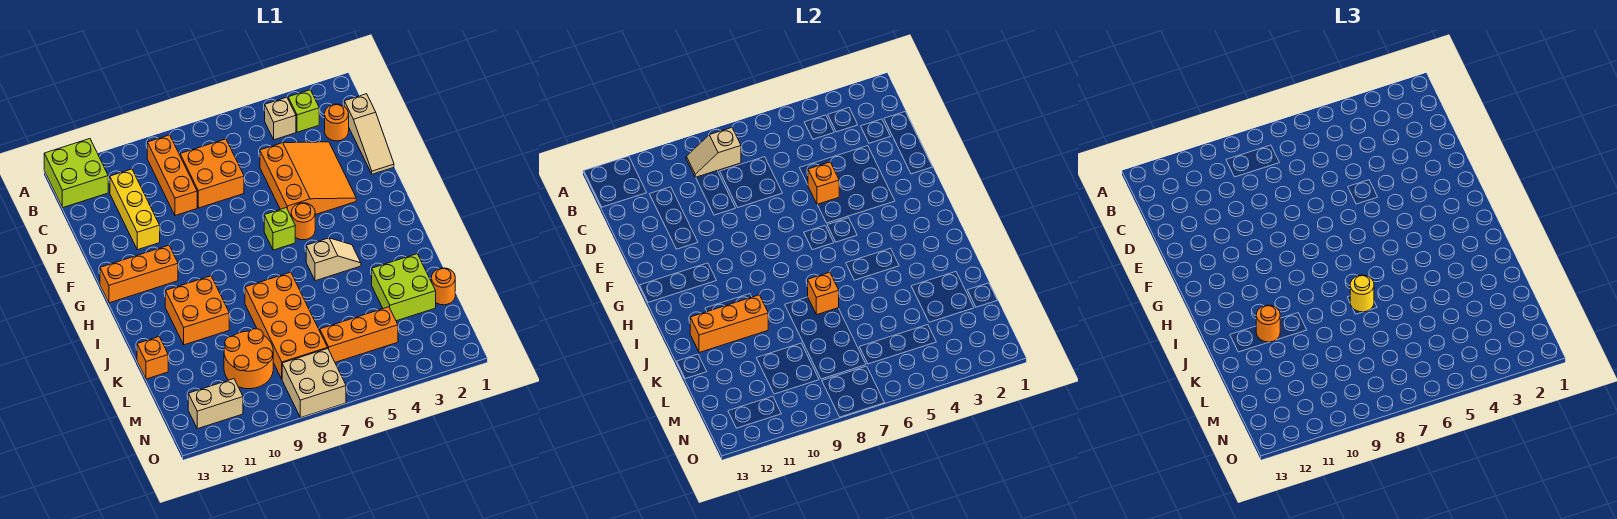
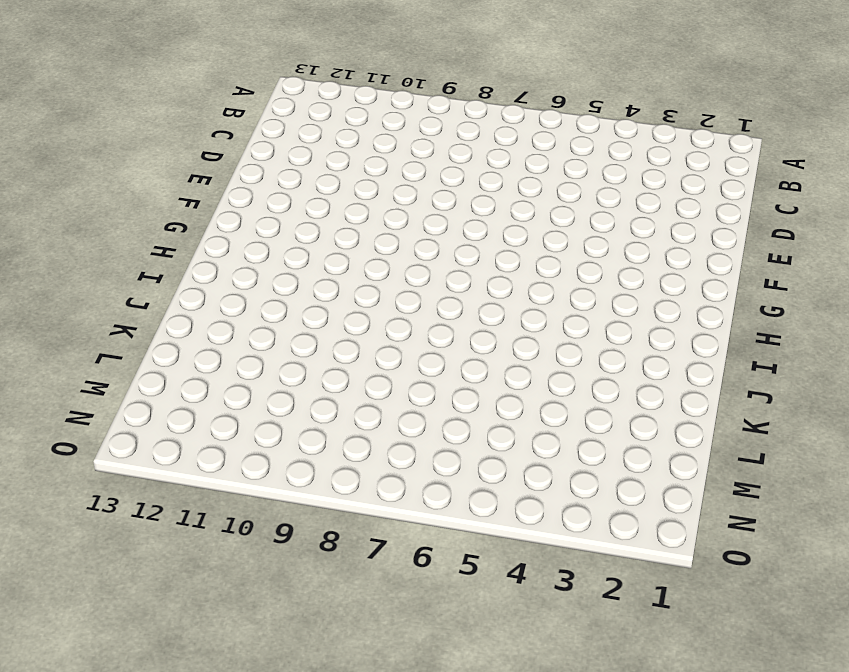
none -> lime 2x2 brick [44,139,108,207]
none -> lime 1x1 brick [288,90,319,132]
none -> tan 1x1 brick [265,97,296,140]

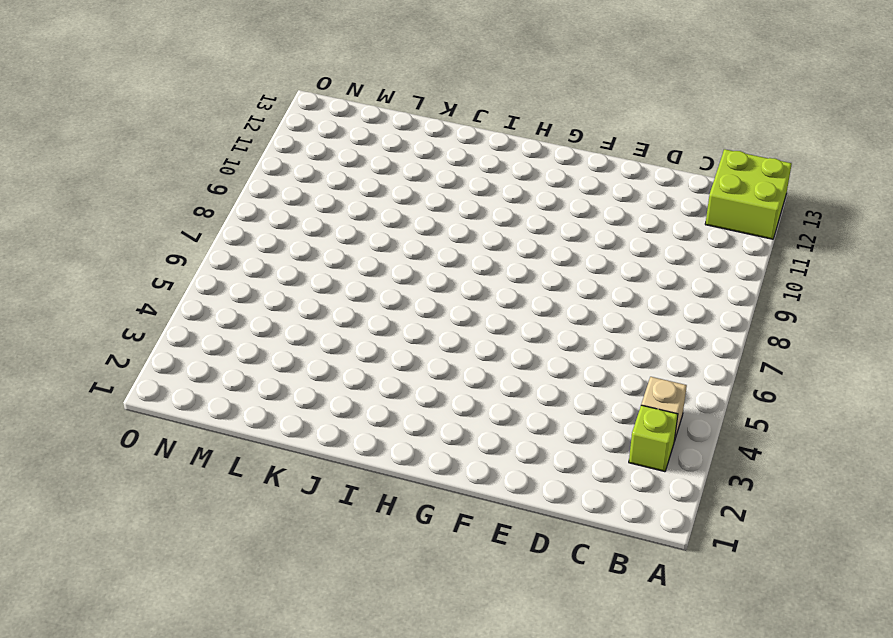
none -> orange 1x3 brick [147,135,197,216]
none -> tan 1x3 slope [344,94,394,174]
none -> orange 1x1 round brick [325,104,349,141]

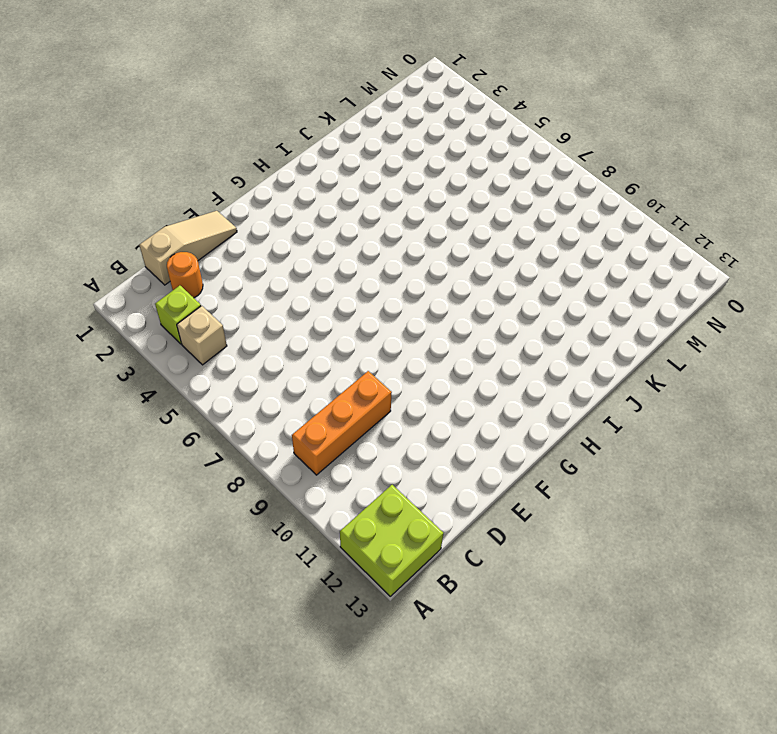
none -> orange 2x2 brick [180,139,244,208]
none -> yellow 1x3 brick [110,169,160,250]
none -> orange 3x3 slope [260,142,356,216]

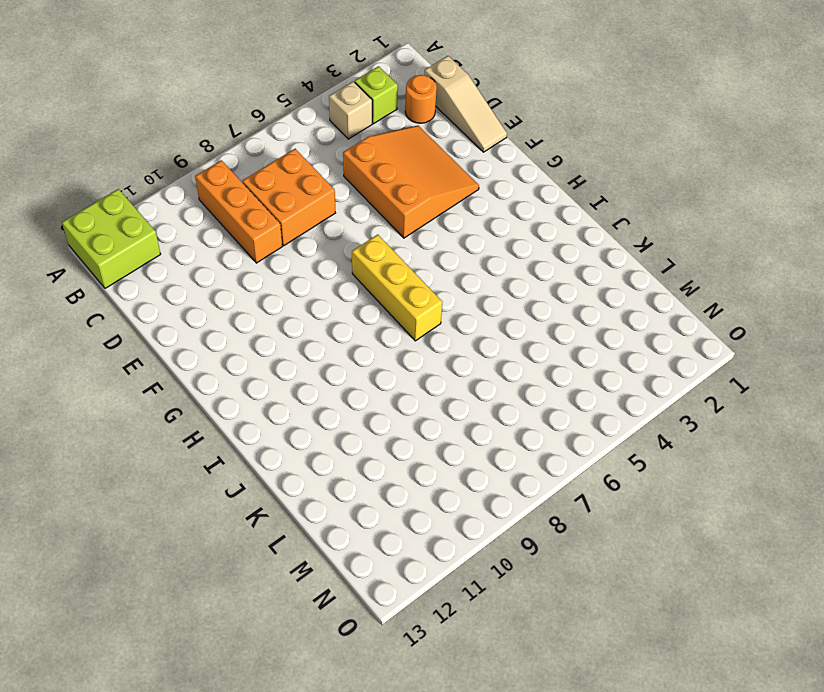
yellow 1x3 brick [352,235,442,341] -> yellow 1x3 brick moved to [110,169,160,250]
none -> orange 1x1 round brick [291,203,315,240]
none -> lime 1x1 brick [264,208,295,250]
none -> orange 1x3 brick [100,245,178,303]

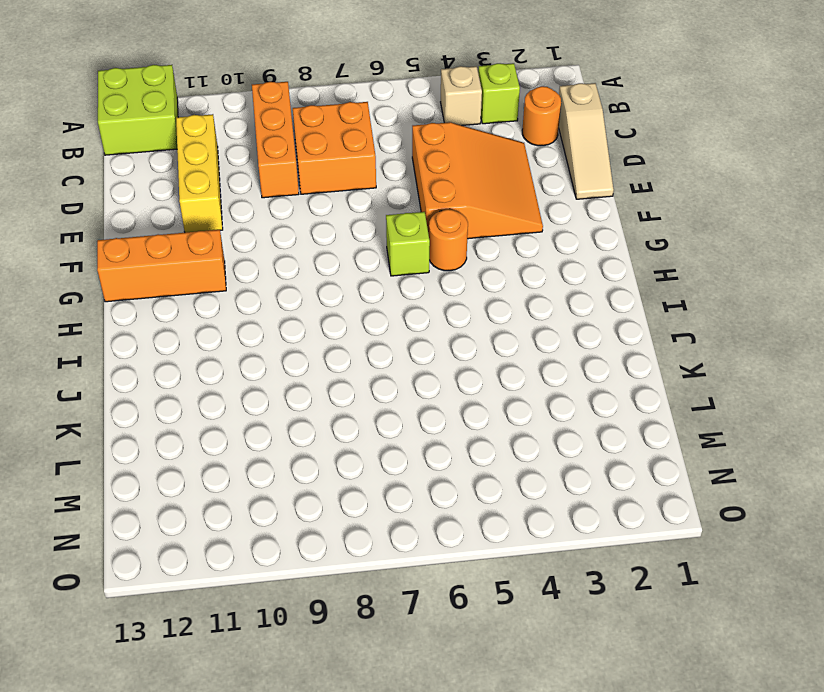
none -> tan 1x2 slope [306,238,361,281]
none -> orange 2x2 brick [165,276,229,345]
none -> orange 2x4 brick [245,272,328,379]

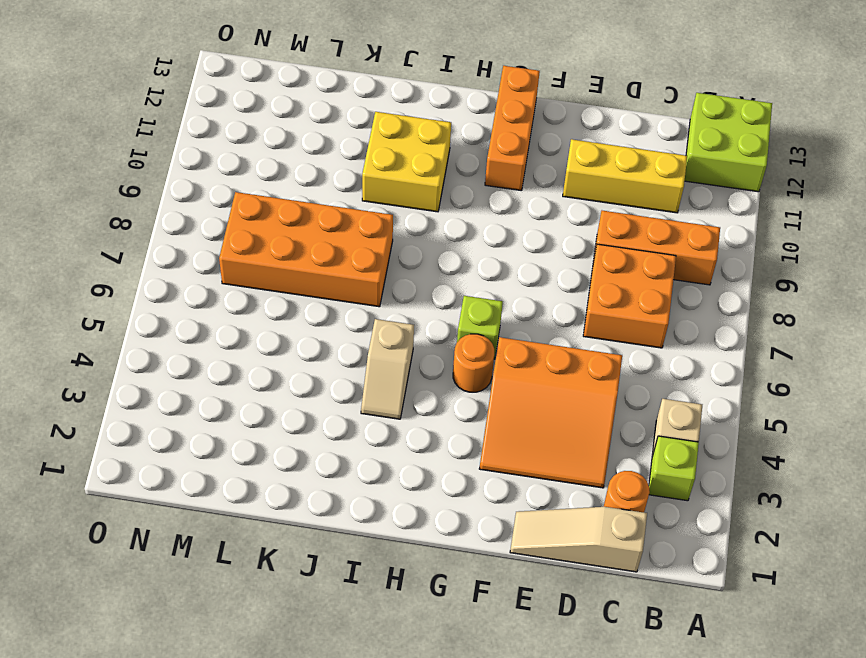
yellow 2x2 brick [362,112,451,212] -> orange 2x2 brick [165,276,229,345]
none -> lime 2x2 brick [372,254,436,321]
none -> orange 1x1 brick [137,337,168,379]
none -> orange 1x1 round brick [431,268,455,305]

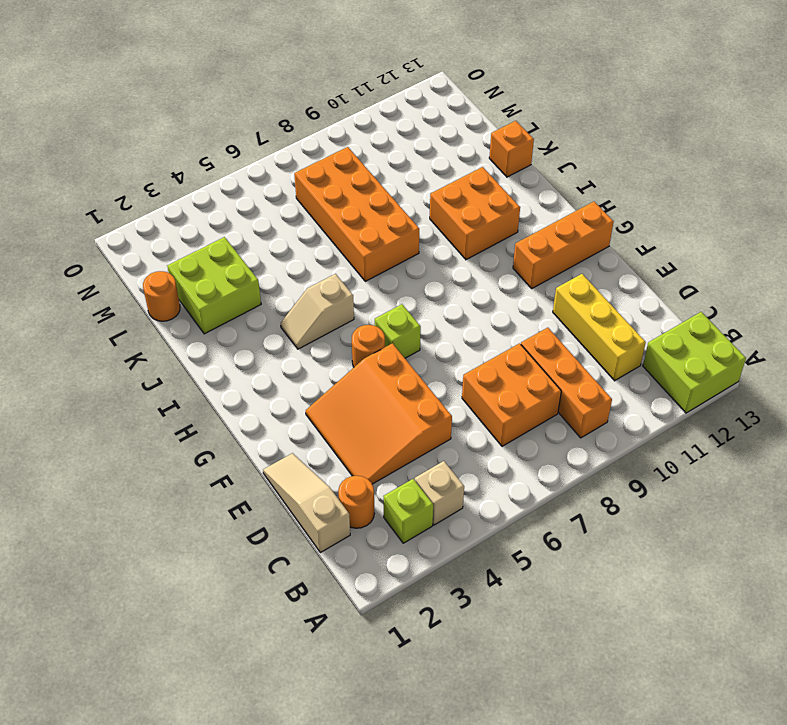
none -> orange 2x2 round brick [224,329,273,389]
none -> orange 1x3 brick [320,307,398,362]
none -> tan 2x2 brick [282,349,346,418]

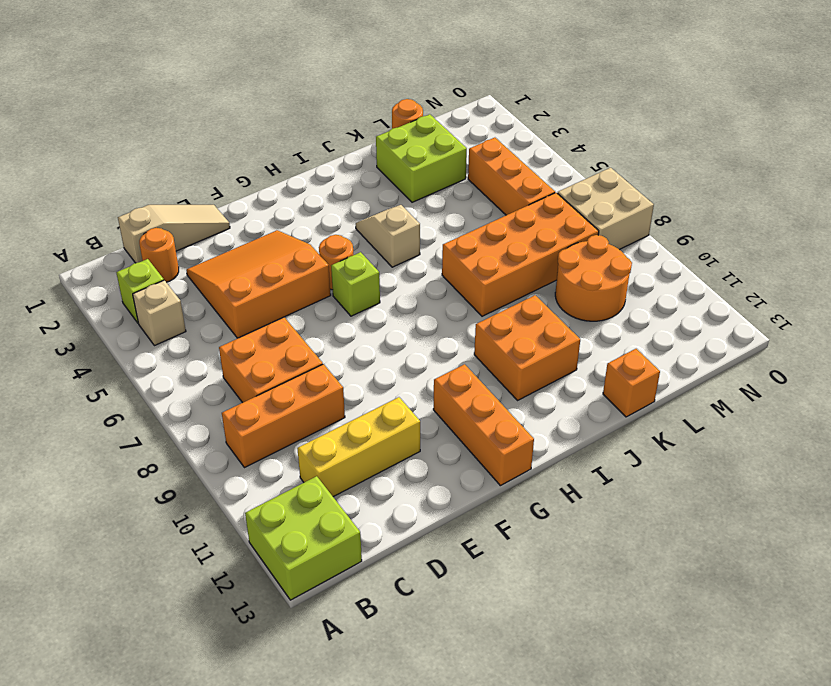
none -> tan 1x2 brick [188,379,243,429]
none -> tan 1x2 slope [686,128,741,178]
none -> orange 1x1 brick [808,162,839,205]

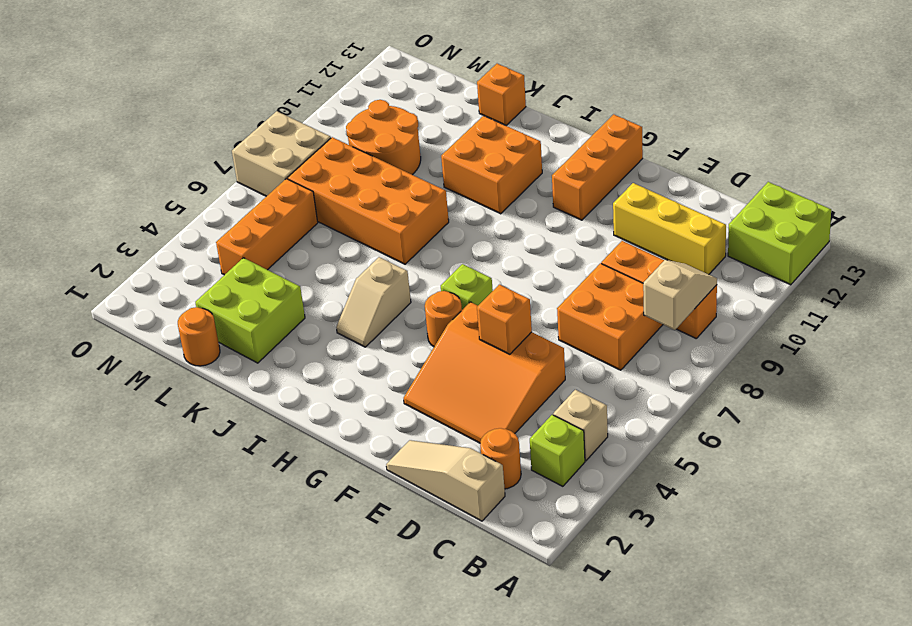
none -> tan 1x2 brick [188,379,243,429]
none -> orange 1x1 brick [808,272,839,315]
none -> orange 1x3 brick [690,295,768,353]

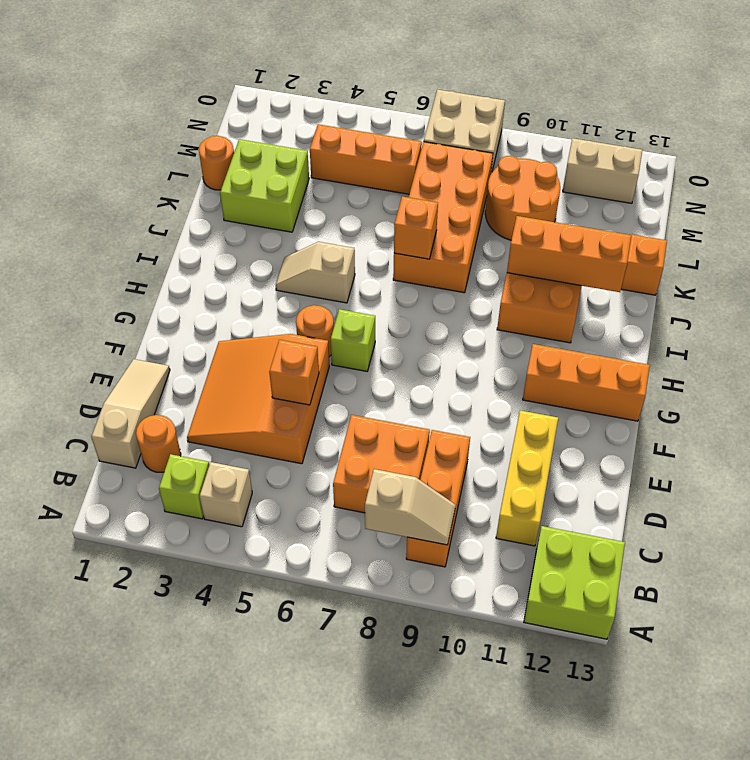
none -> yellow 1x1 round brick [1350,275,1374,312]
none -> orange 1x1 round brick [1256,305,1280,342]

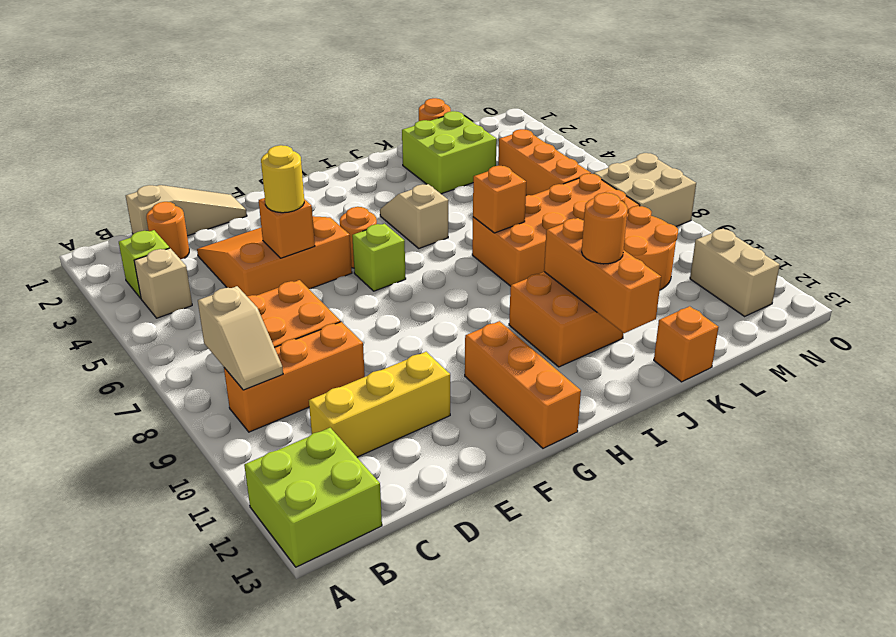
yellow 1x1 round brick [261,145,304,213] -> yellow 1x1 round brick moved to [1350,275,1374,312]

